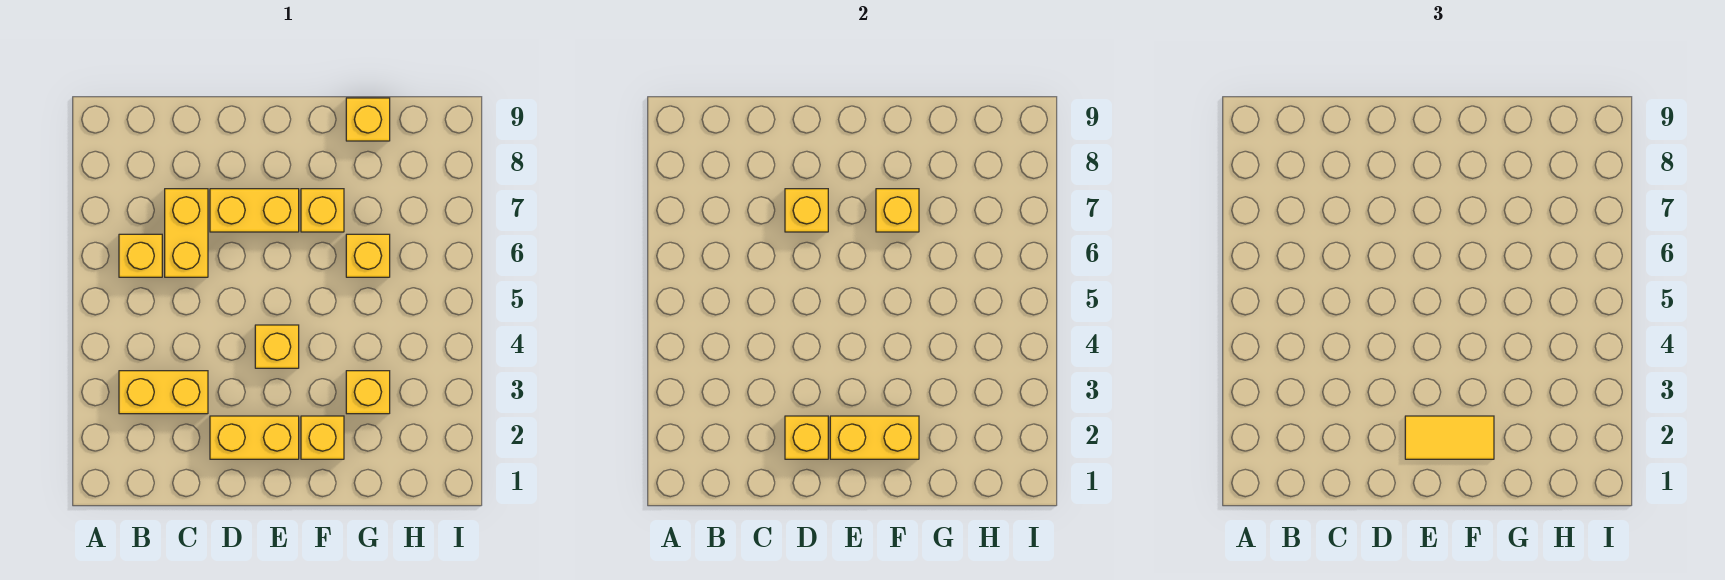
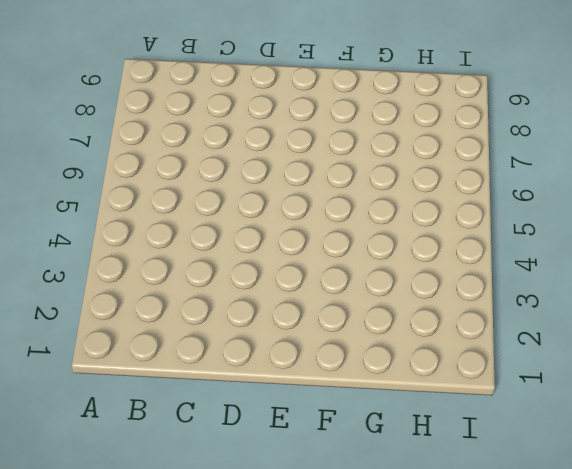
none -> yellow 1x2 brick [119,371,208,414]
none -> yellow 1x1 brick [119,234,162,277]
none -> yellow 1x2 brick [165,189,208,277]

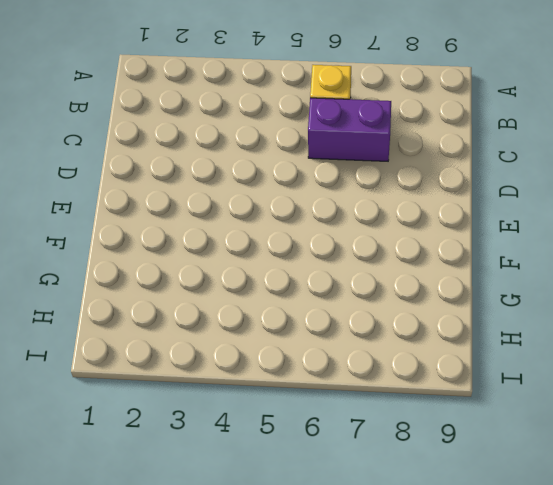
purple 1x2 brick [308,98,391,161] -> yellow 1x2 brick [165,189,208,277]
none -> yellow 1x2 brick [119,371,208,414]
none -> yellow 1x2 brick [210,416,299,459]
none -> yellow 1x2 brick [210,189,299,232]

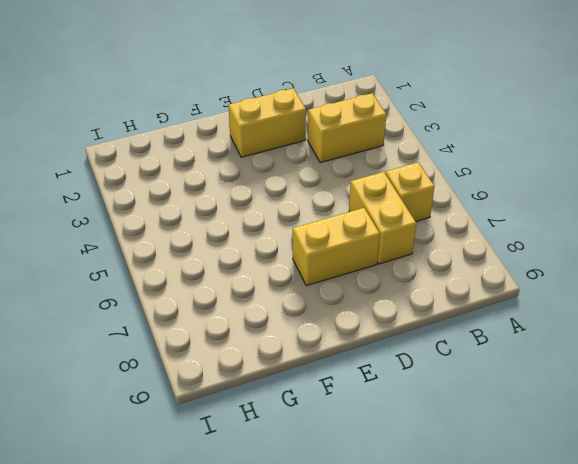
none -> yellow 1x1 brick [255,325,299,368]
none -> yellow 1x1 brick [301,416,344,459]
none -> yellow 1x1 brick [301,189,344,232]

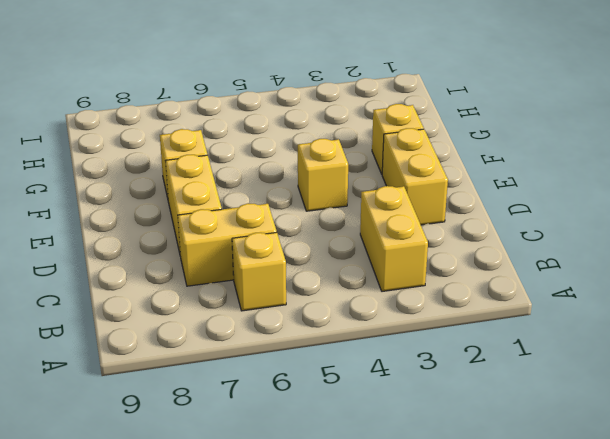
none -> yellow 1x1 brick [346,371,390,414]
none -> yellow 1x1 brick [346,234,390,277]
none -> yellow 1x1 brick [346,98,390,141]

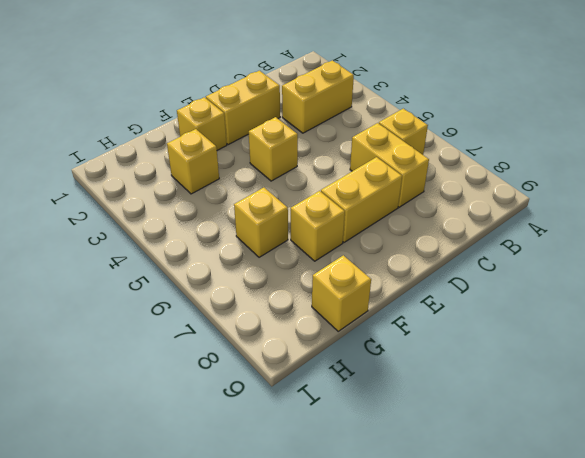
none -> yellow 1x1 brick [785,416,828,459]
none -> yellow 1x1 brick [785,189,828,232]
none -> yellow 1x2 brick [830,416,919,459]

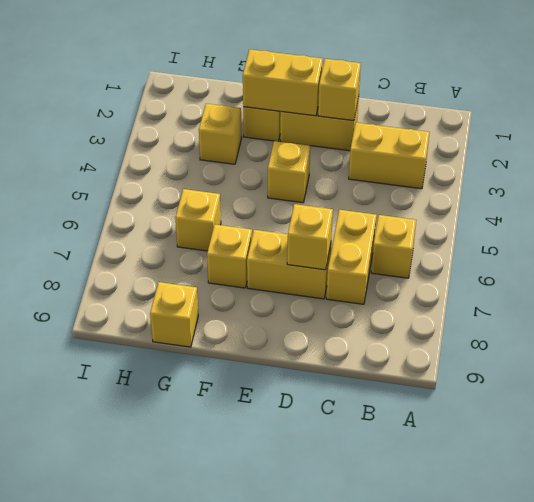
none -> yellow 1x1 brick [876,189,919,232]
none -> yellow 1x2 tile [1405,416,1494,459]

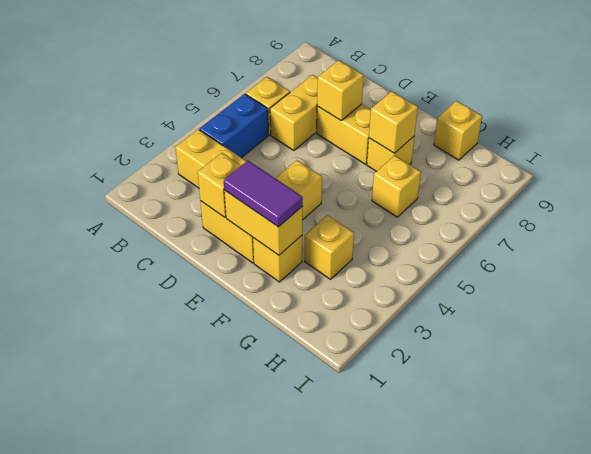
blue 1x2 brick [200,94,269,158] -> none
purple 1x2 tile [224,161,303,227] -> yellow 1x2 tile [1405,416,1494,459]

